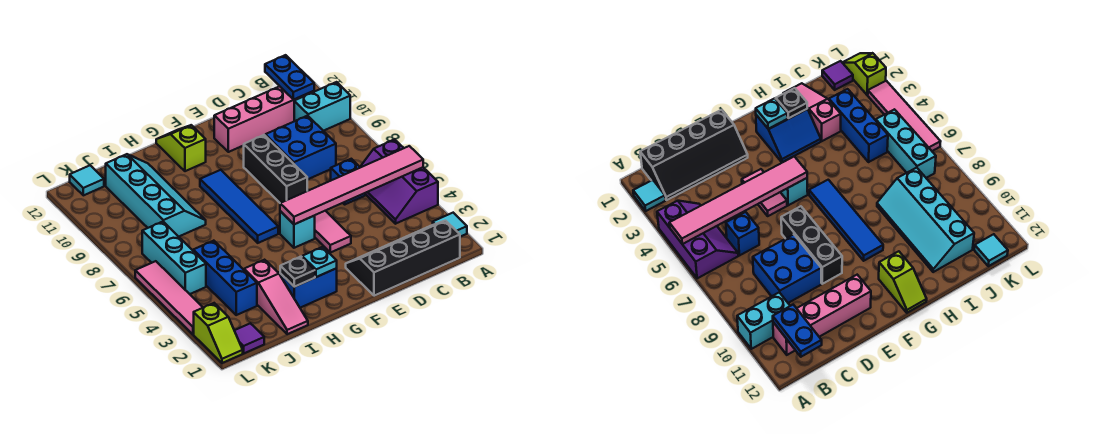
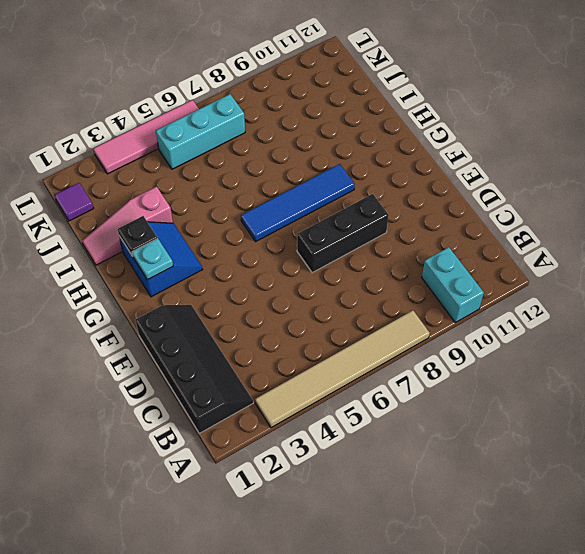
tan 1x6 tile [255,311,430,428] -> purple 2x3 slope [360,140,438,224]
none -> cyan 1x1 tile [433,213,467,237]
none -> pink 1x4 brick [214,86,314,152]
none -> blue 1x1 brick [331,159,365,204]

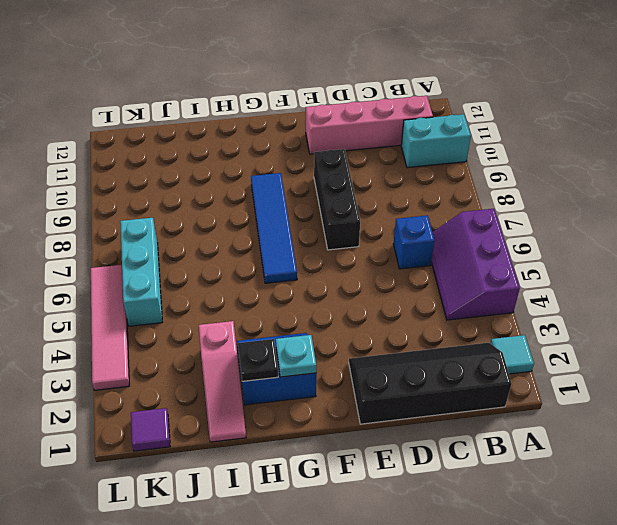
none -> blue 2x2 brick [265,116,336,180]
none -> pink 1x2 tile [315,211,351,253]
none -> cyan 1x1 brick [280,211,315,248]

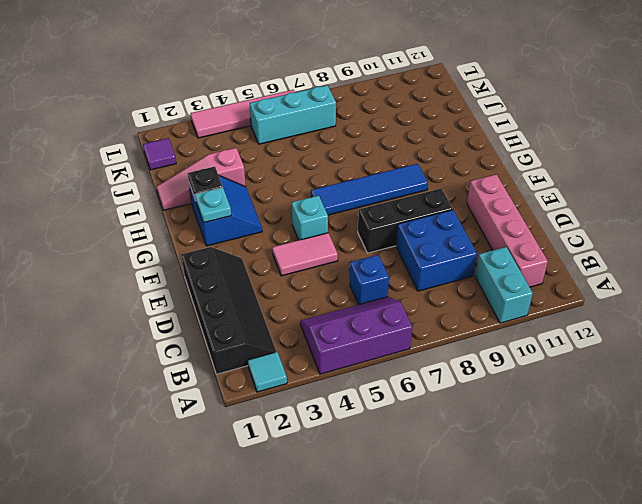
none -> lime 1x2 slope [156,125,206,171]
none -> cyan 2x4 slope [106,154,206,237]
none -> blue 1x3 brick [193,241,257,315]

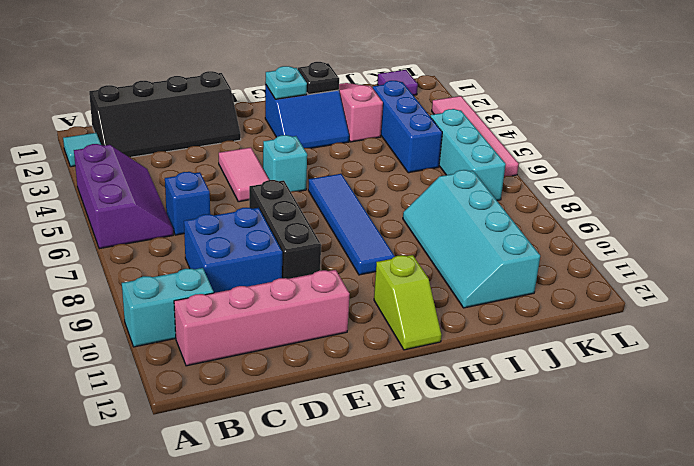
none -> cyan 1x1 tile [70,166,104,195]
none -> lime 1x2 slope [194,303,243,363]
none -> pink 1x6 tile [280,146,423,224]

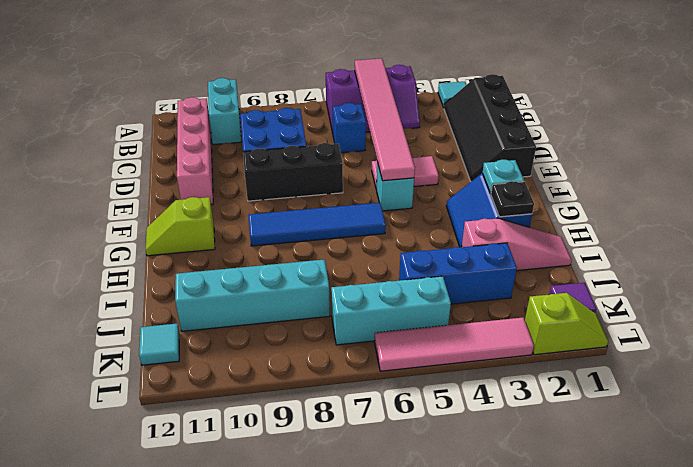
none -> blue 1x2 plate [265,55,314,100]

